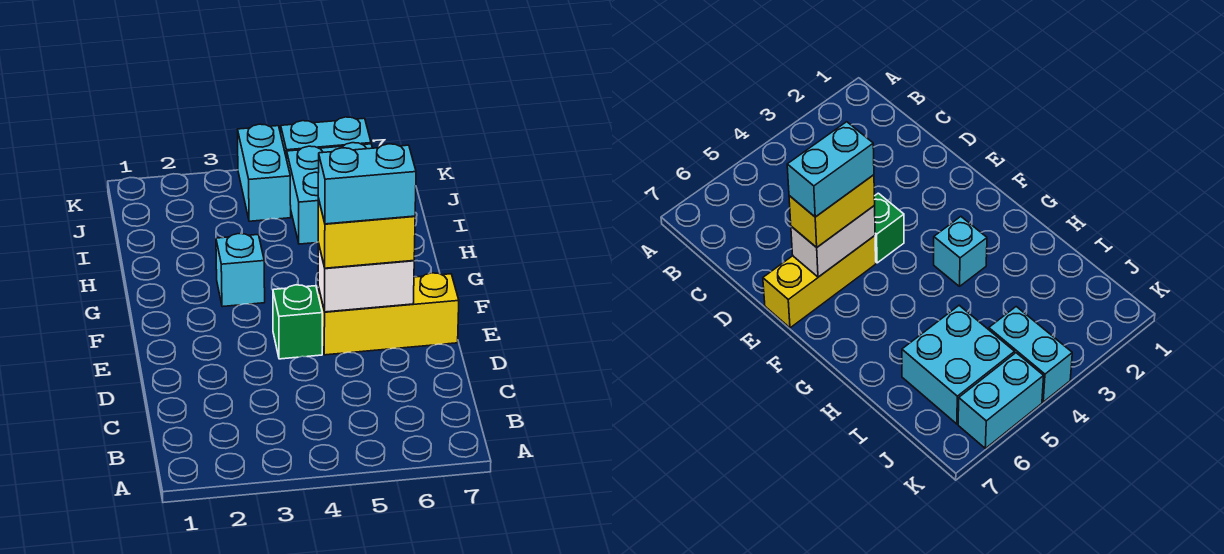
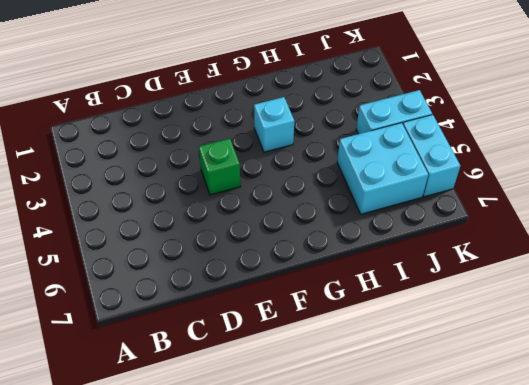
none -> yellow 1x3 brick [318,273,459,355]
none -> white 1x2 brick [318,243,414,312]

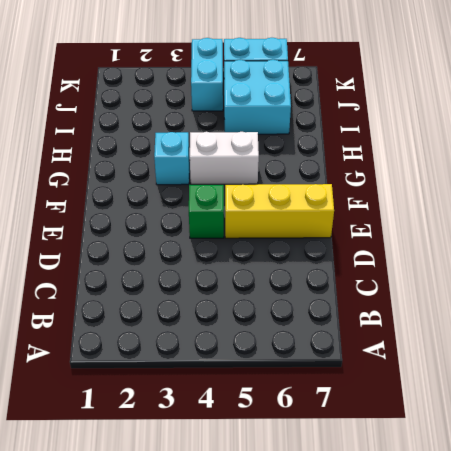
white 1x2 brick [190,132,259,184] -> white 1x2 brick moved to [318,243,414,312]
none -> yellow 1x2 brick [318,198,415,268]
none -> cyan 1x2 brick [318,144,416,224]

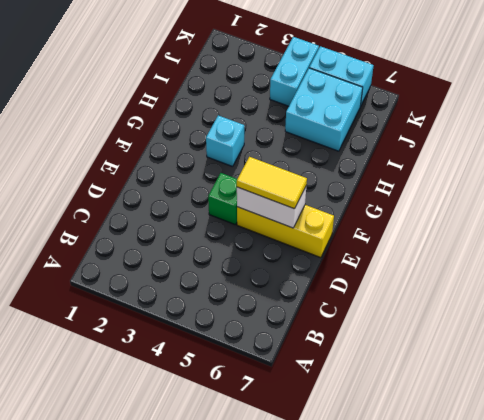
yellow 1x2 tile [237,157,307,209] -> yellow 1x2 brick [318,198,415,268]
none -> cyan 1x2 brick [318,144,416,224]

